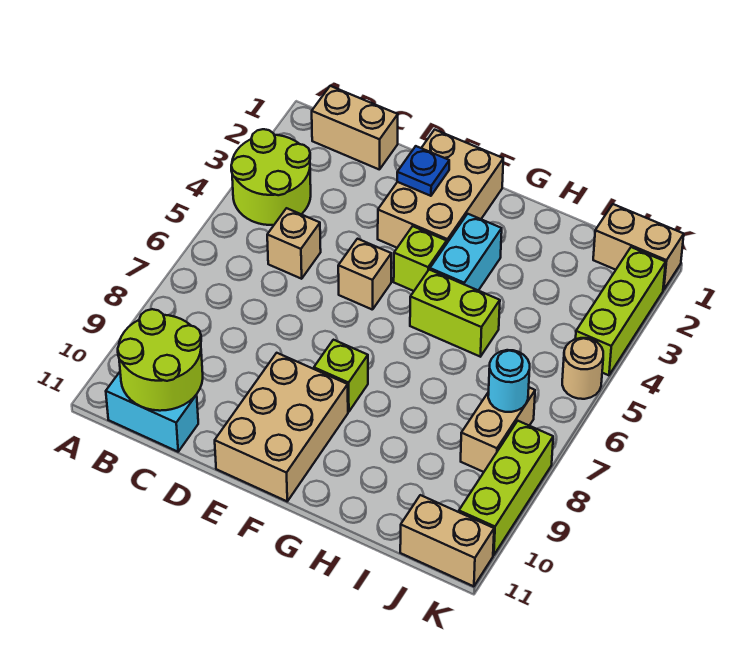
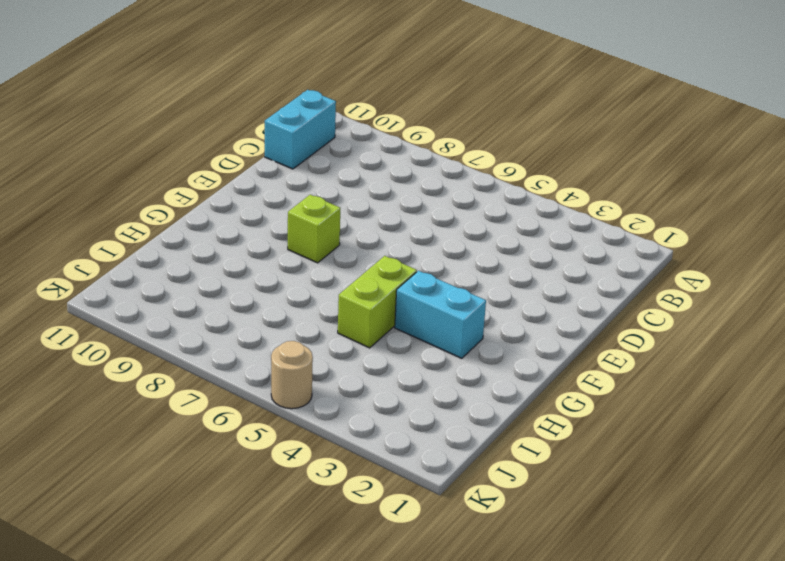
none -> lime 2x2 round brick [231,129,311,225]
none -> tan 1x2 brick [312,86,398,170]
none -> tan 1x1 brick [267,208,321,279]

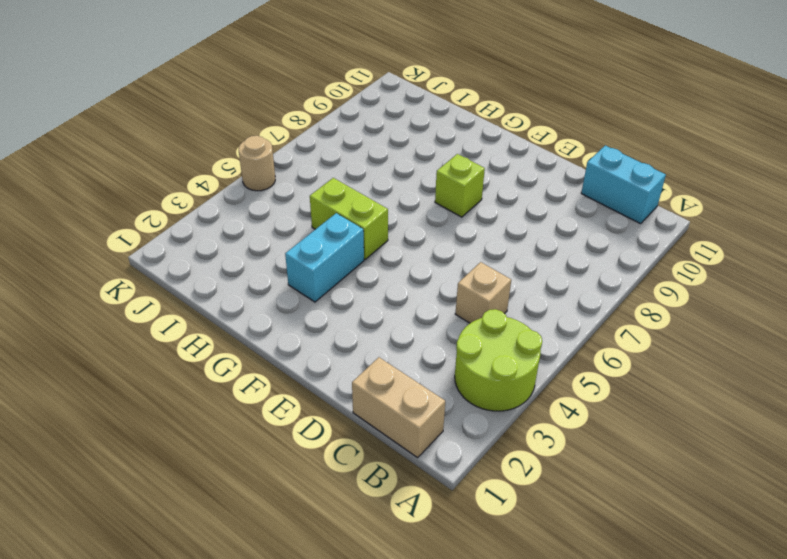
none -> tan 2x3 brick [378,130,503,248]
none -> tan 1x1 brick [338,239,391,310]
none -> tan 2x3 brick [215,353,348,501]

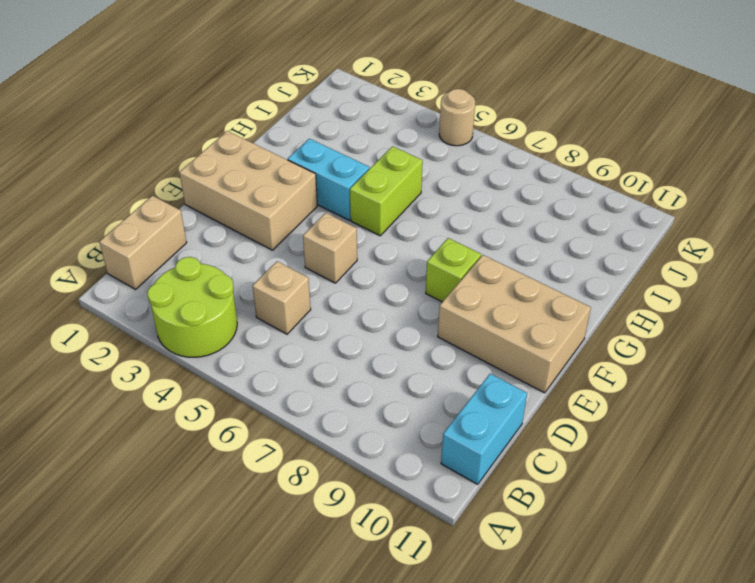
none -> lime 1x1 brick [394,226,447,291]
none -> tan 1x2 brick [593,204,684,290]
none -> tan 1x2 brick [461,388,535,472]

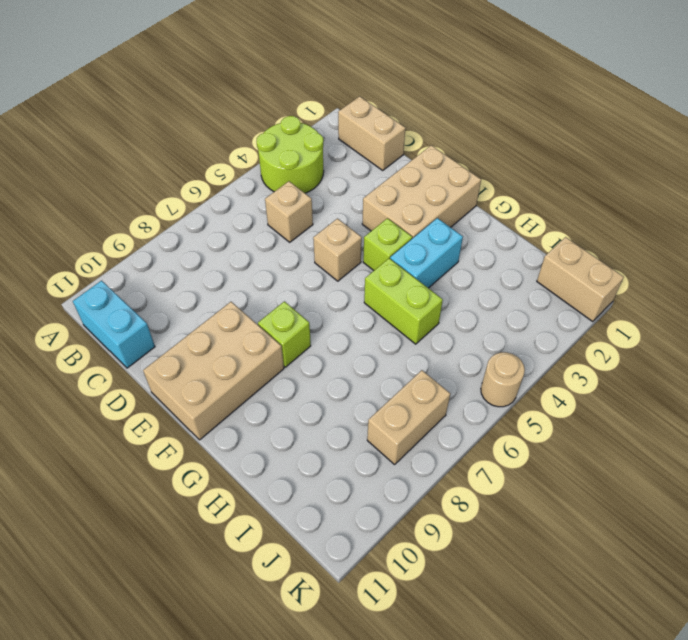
none -> tan 1x2 brick [400,495,494,586]
none -> lime 1x3 brick [576,247,666,375]
none -> lime 1x3 brick [459,421,553,555]

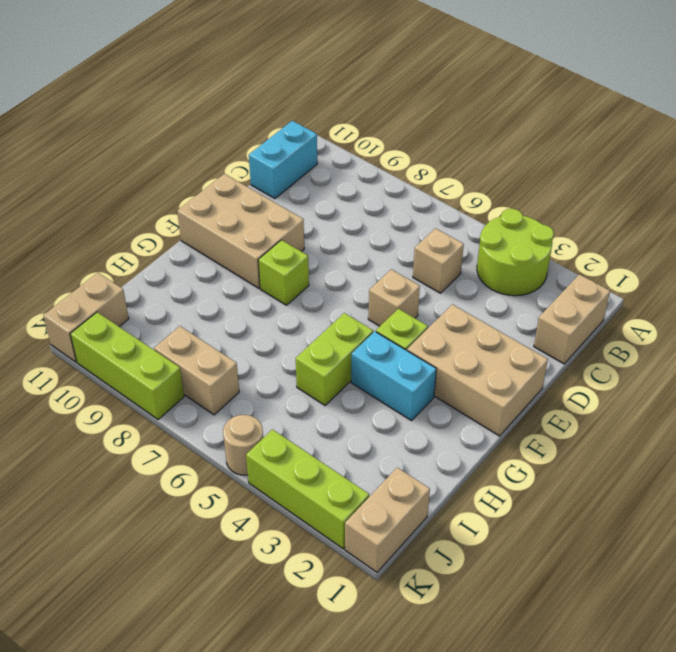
none -> lime 2x2 round brick [118,309,203,411]
none -> blue 1x1 plate [397,146,449,196]
none -> cyan 1x1 round brick [488,350,530,412]

